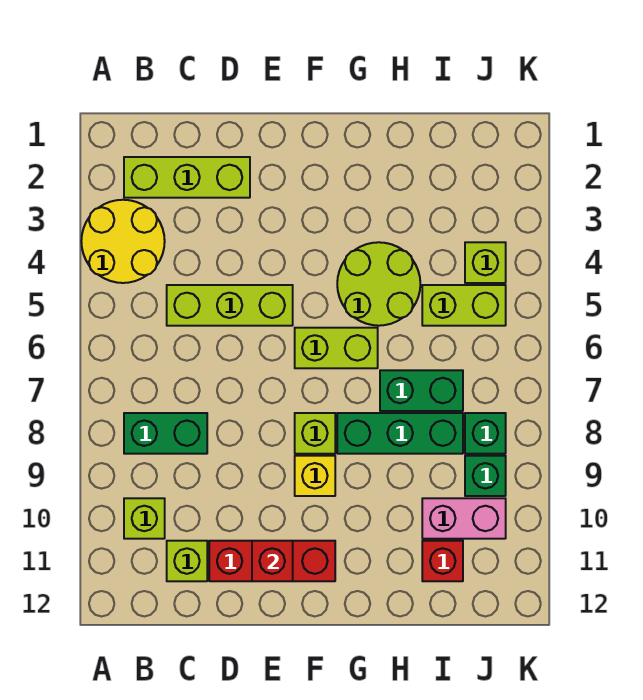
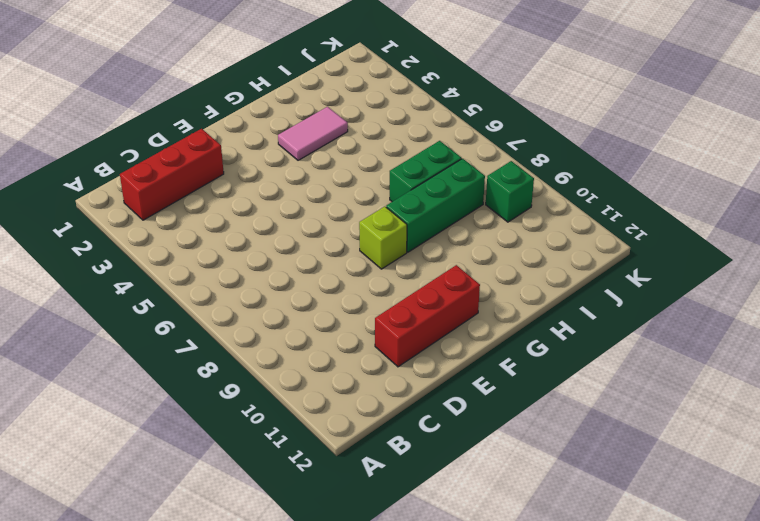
red 1x3 brick [120,129,224,220] -> lime 1x3 brick [124,157,250,198]
pink 1x2 tile [278,107,348,160] -> none
none -> yellow 2x2 round brick [81,200,165,283]
none -> green 1x2 brick [124,413,207,454]
none -> lime 1x1 brick [124,498,165,539]

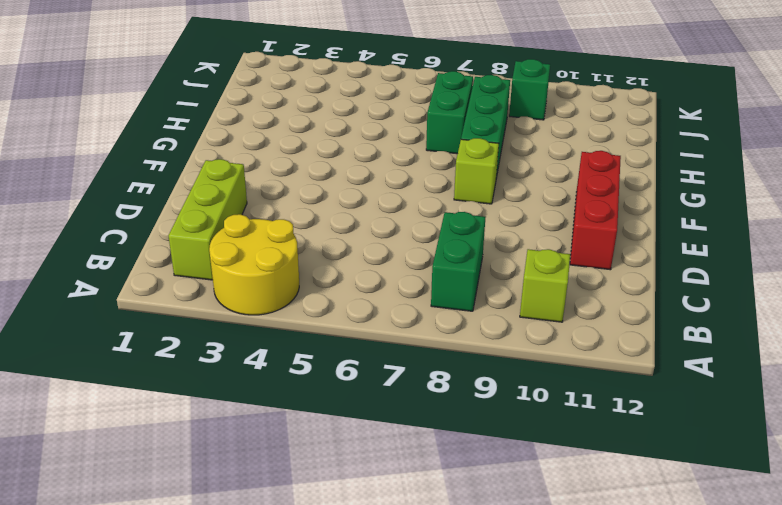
none -> lime 1x3 brick [167,285,293,326]
none -> lime 1x1 brick [167,541,207,581]
none -> lime 1x2 brick [295,328,378,368]

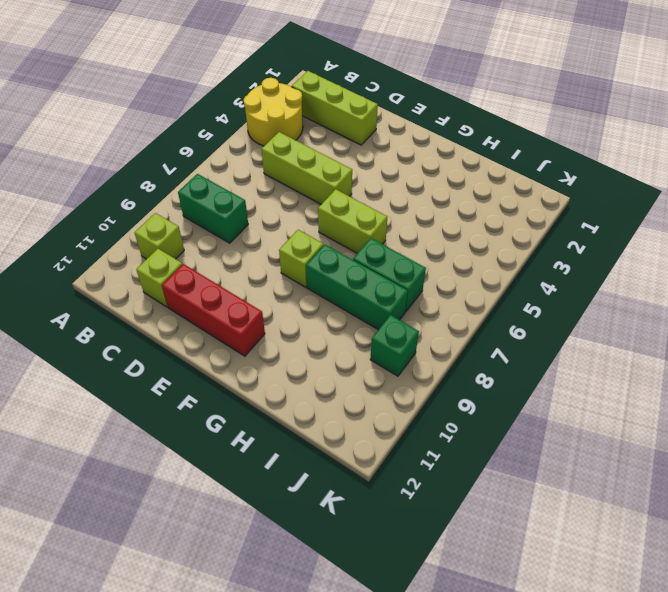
none -> yellow 1x1 brick [295,456,335,496]
none -> lime 2x2 round brick [337,242,420,326]
none -> lime 1x2 brick [422,285,506,326]

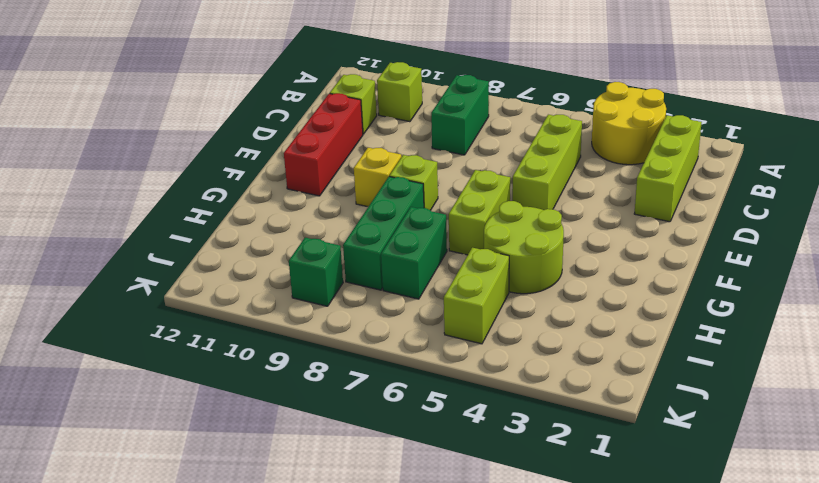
none -> pink 1x2 brick [422,498,506,539]
none -> red 1x1 brick [422,541,463,581]
none -> lime 1x1 brick [465,242,506,283]

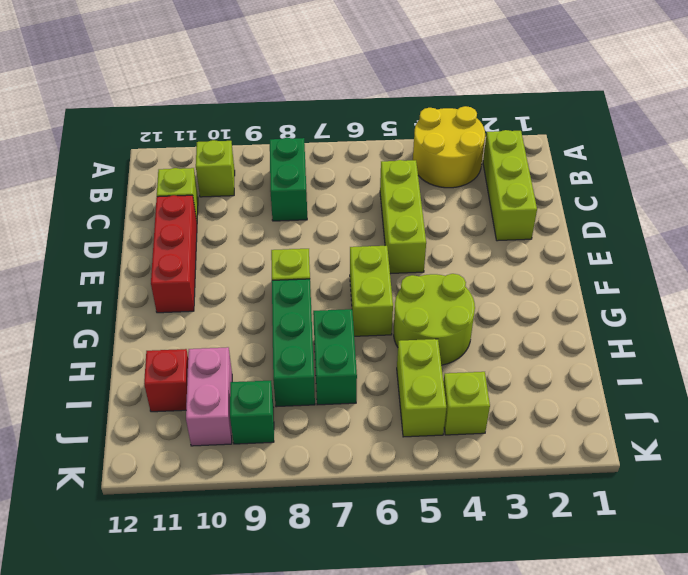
none -> yellow 1x1 brick [295,456,335,496]
none -> green 1x1 brick [465,413,506,454]
none -> red 1x1 brick [252,541,293,581]

